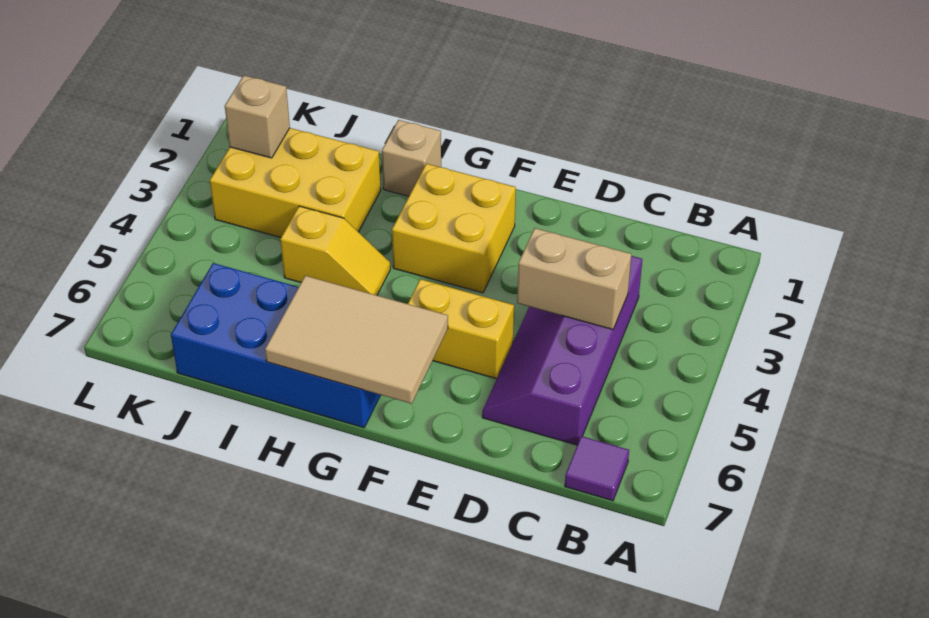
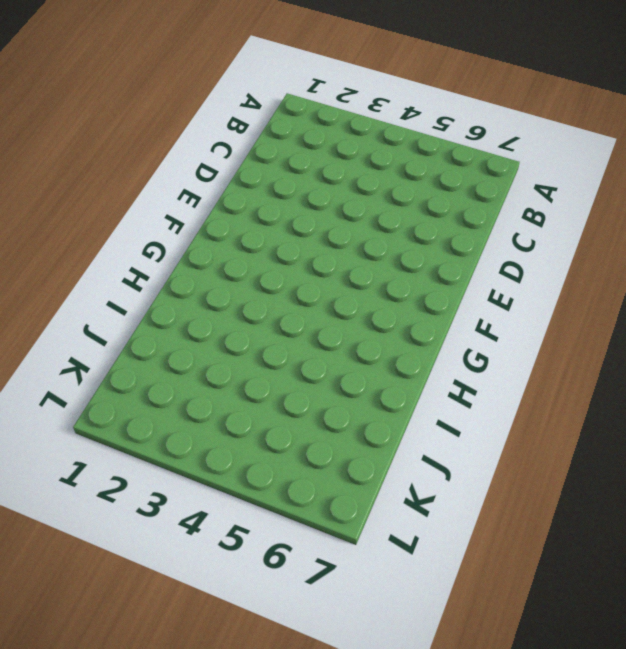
none -> purple 1x1 tile [565,436,629,501]
none -> purple 2x4 slope [482,256,642,445]

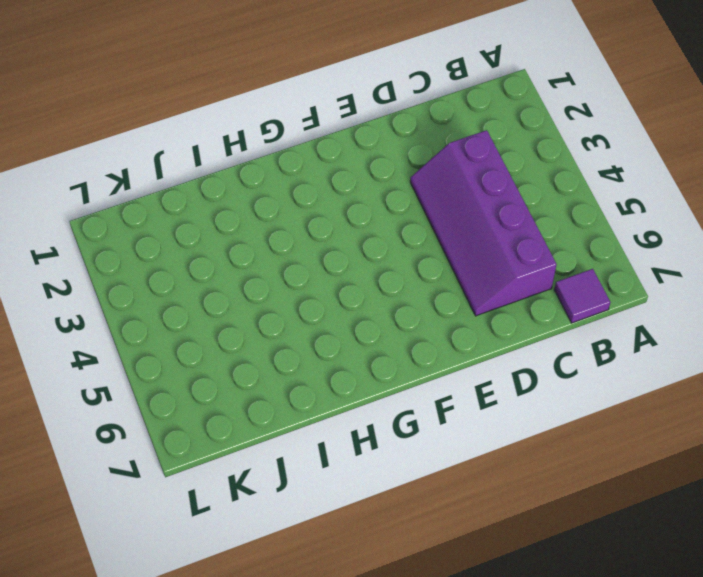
none -> yellow 1x2 brick [408,279,514,379]
none -> yellow 2x2 brick [392,164,516,293]

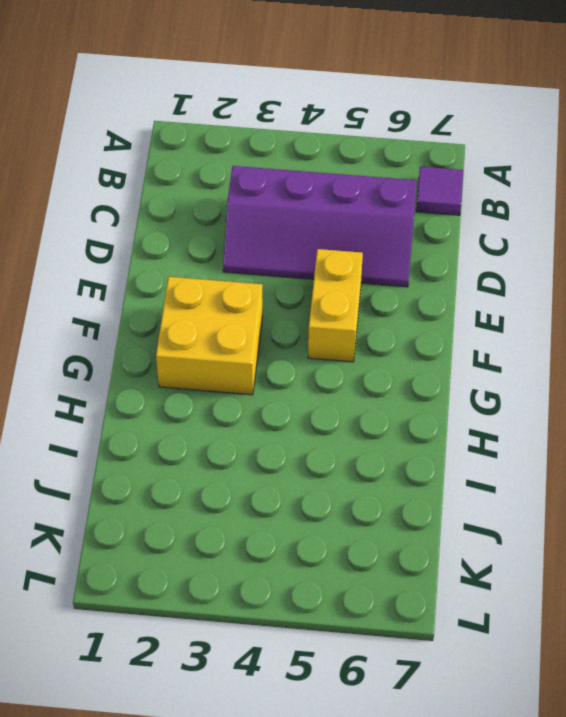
none -> blue 2x4 brick [171,263,380,428]
none -> tan 1x1 brick [382,120,441,196]

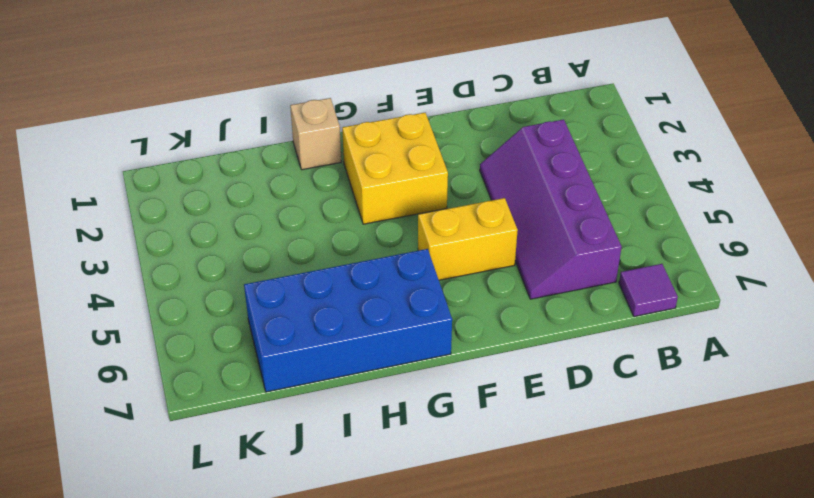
none -> yellow 1x2 slope [280,206,390,295]
none -> yellow 2x3 brick [210,128,381,237]

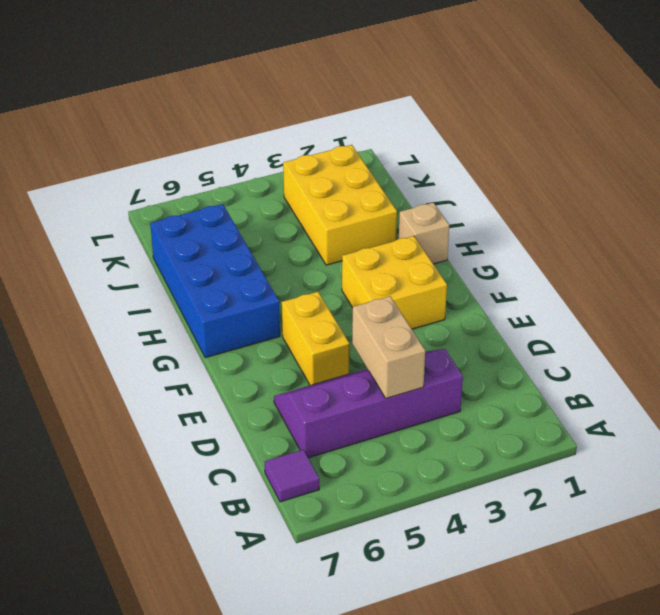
none -> yellow 1x2 slope [280,206,390,295]
none -> tan 2x3 tile [265,276,448,404]

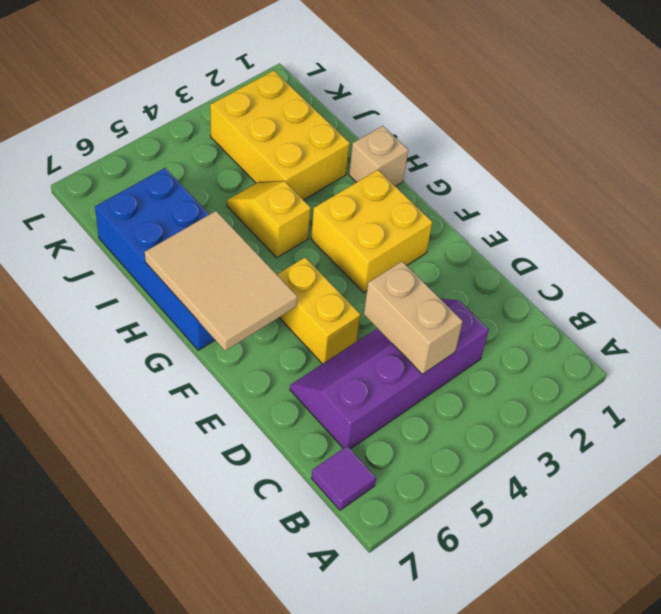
yellow 1x2 slope [227,181,311,258] -> yellow 1x2 slope turned to [280,206,390,295]
none -> tan 1x1 brick [225,76,290,158]

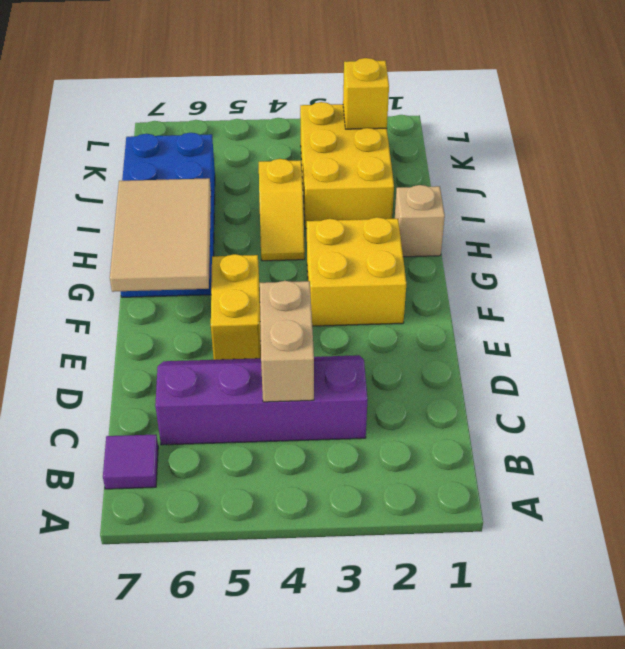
yellow 1x1 brick [343,58,389,129] -> tan 1x1 brick [225,76,290,158]

